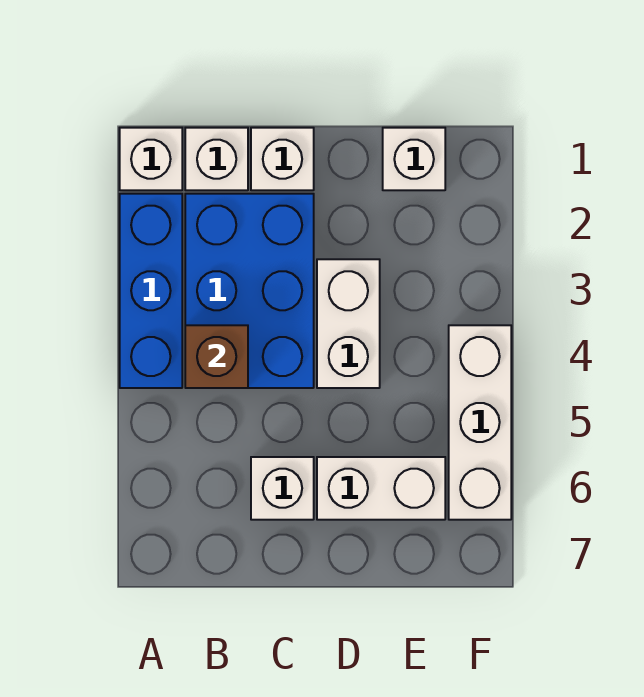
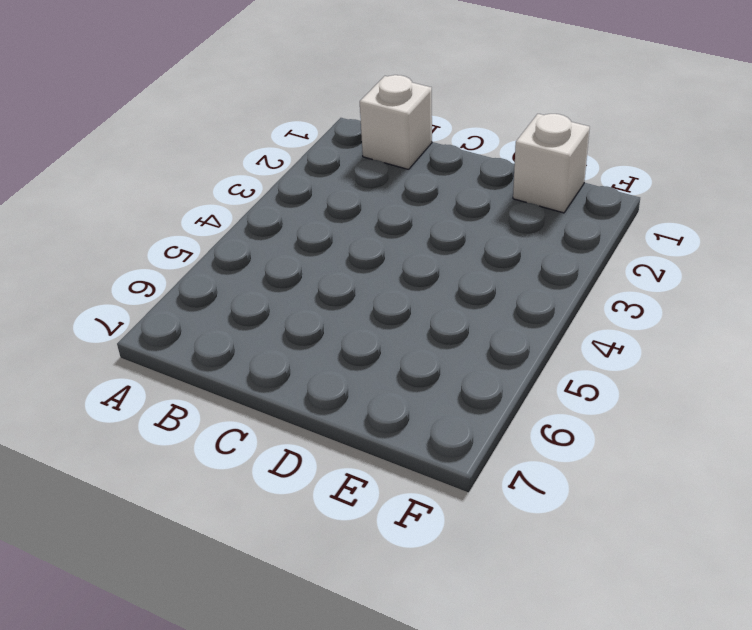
none -> white 1x1 brick [120,128,182,190]
none -> blue 1x3 brick [120,194,182,388]

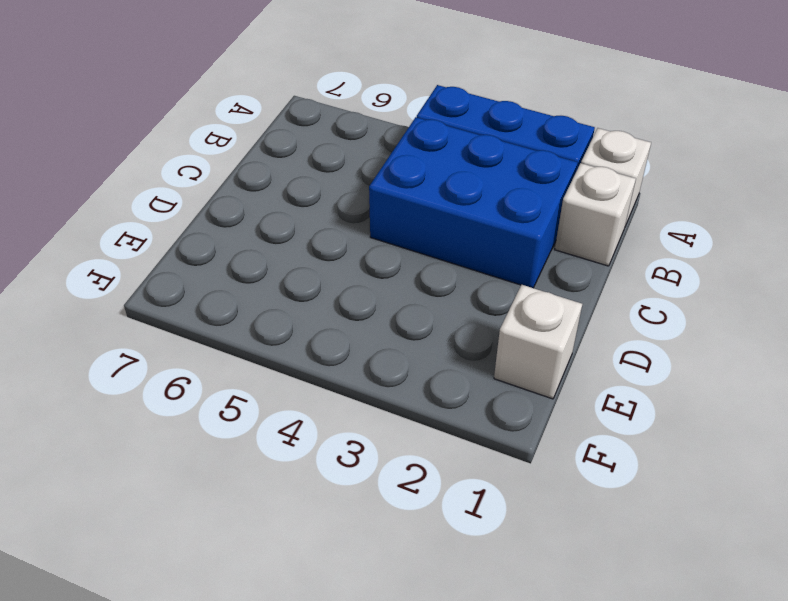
none -> white 1x1 brick [251,128,314,190]
none -> white 1x1 brick [251,457,314,520]

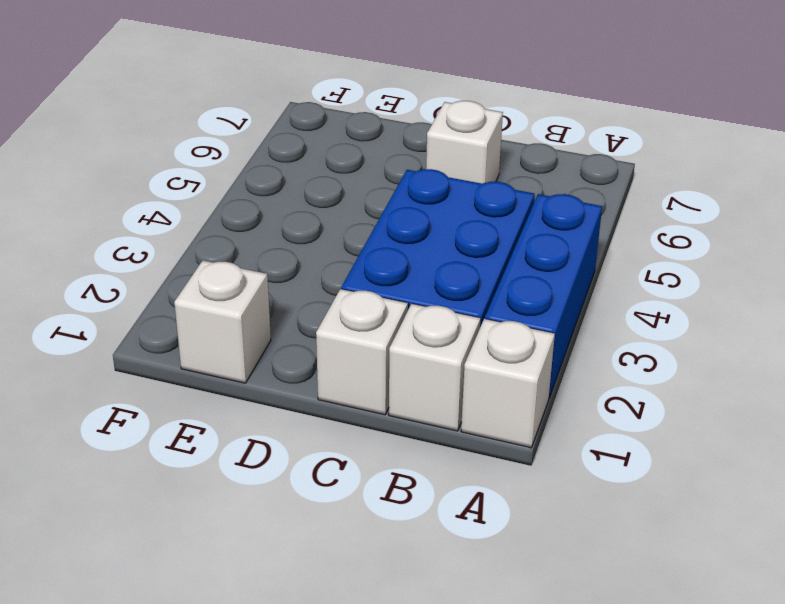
none -> white 1x2 brick [317,259,380,388]
none -> white 1x2 brick [317,457,445,520]

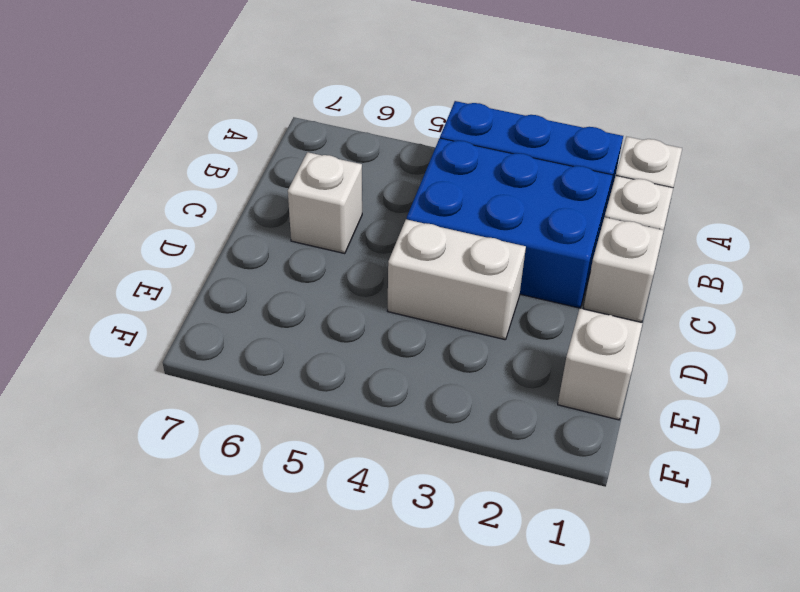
none -> white 1x2 brick [317,457,445,520]
none -> white 1x3 brick [449,325,511,520]

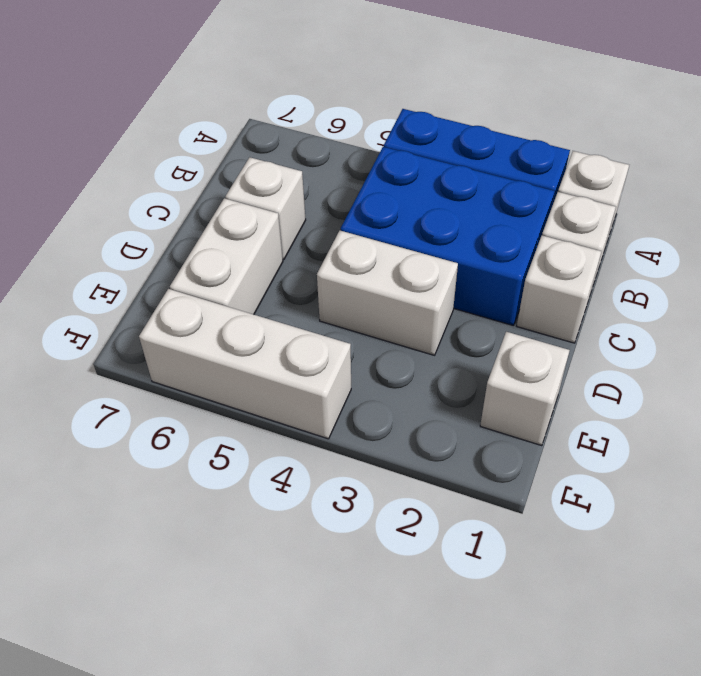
none -> brown 1x1 brick [185,325,248,388]

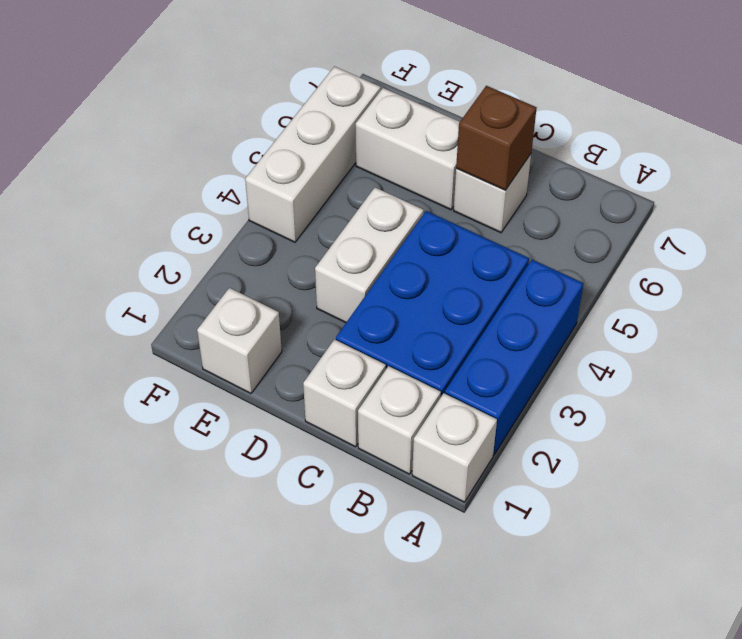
brown 1x1 brick [456,86,537,190] -> brown 1x1 brick moved to [185,325,248,388]

